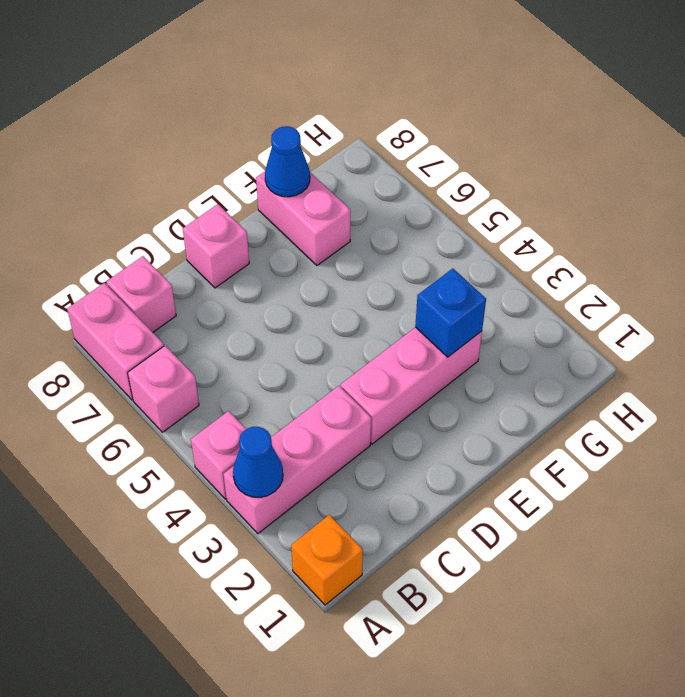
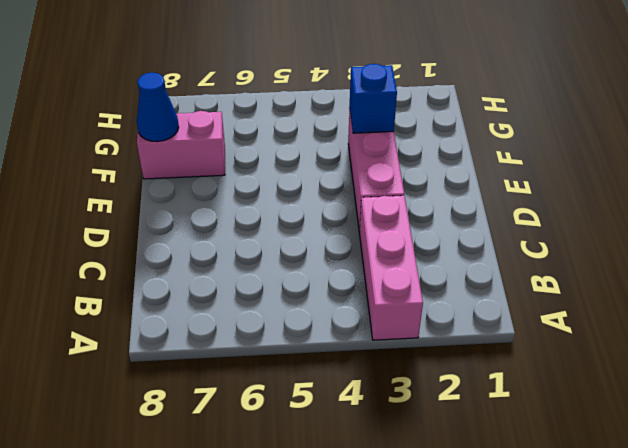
none -> orange 1x1 brick [291,515,363,605]
none -> pink 1x1 brick [191,411,246,499]
none -> pink 1x1 brick [128,346,199,432]

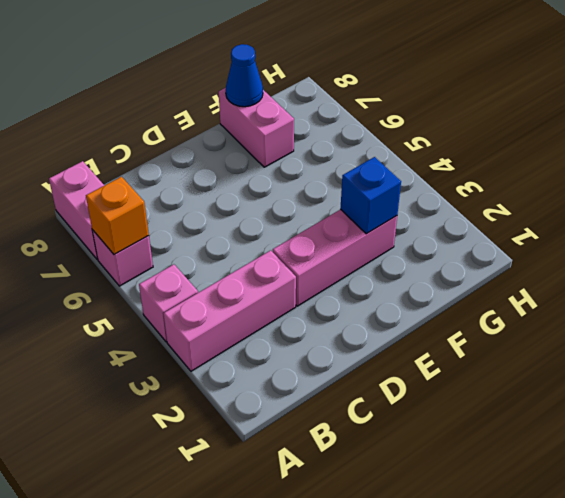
orange 1x1 brick [86,177,149,255] -> orange 1x1 brick moved to [291,515,363,605]
none -> pink 1x1 brick [106,256,176,332]
none -> pink 1x1 brick [183,204,249,288]
none -> blue 1x1 cone [233,427,283,497]

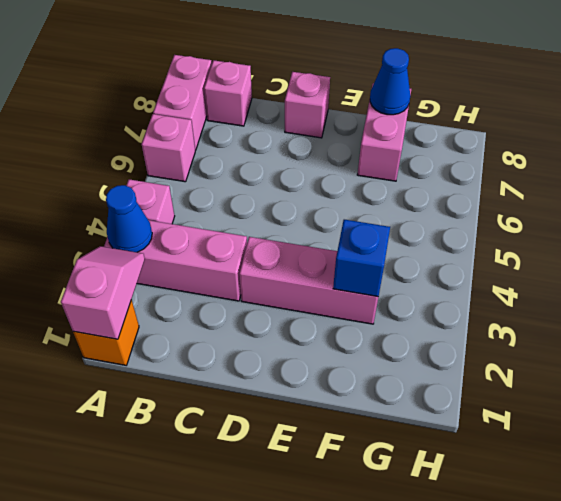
pink 1x2 slope [61,246,145,339] -> none

